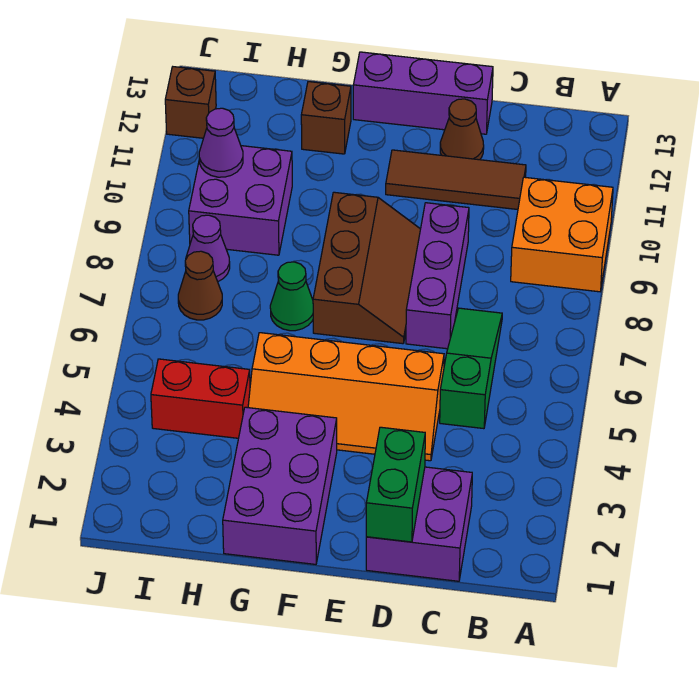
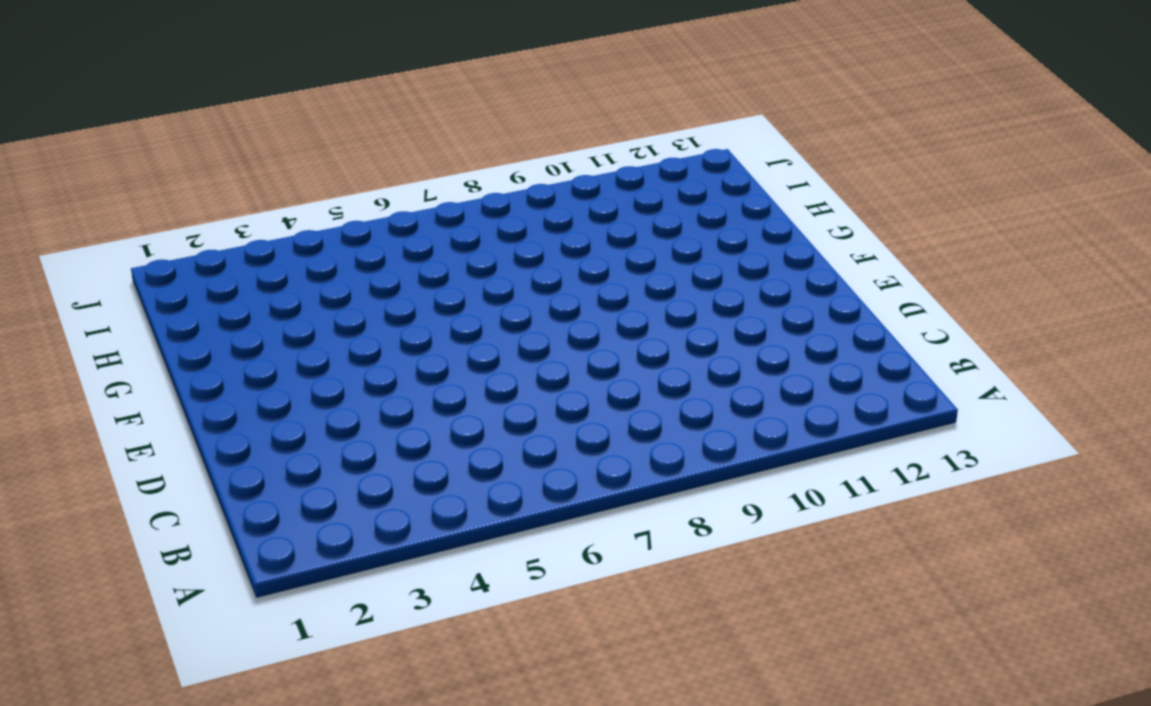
none -> orange 2x2 brick [511,177,613,292]
none -> purple 2x2 brick [366,467,472,581]
none -> green 1x3 slope [440,308,502,429]

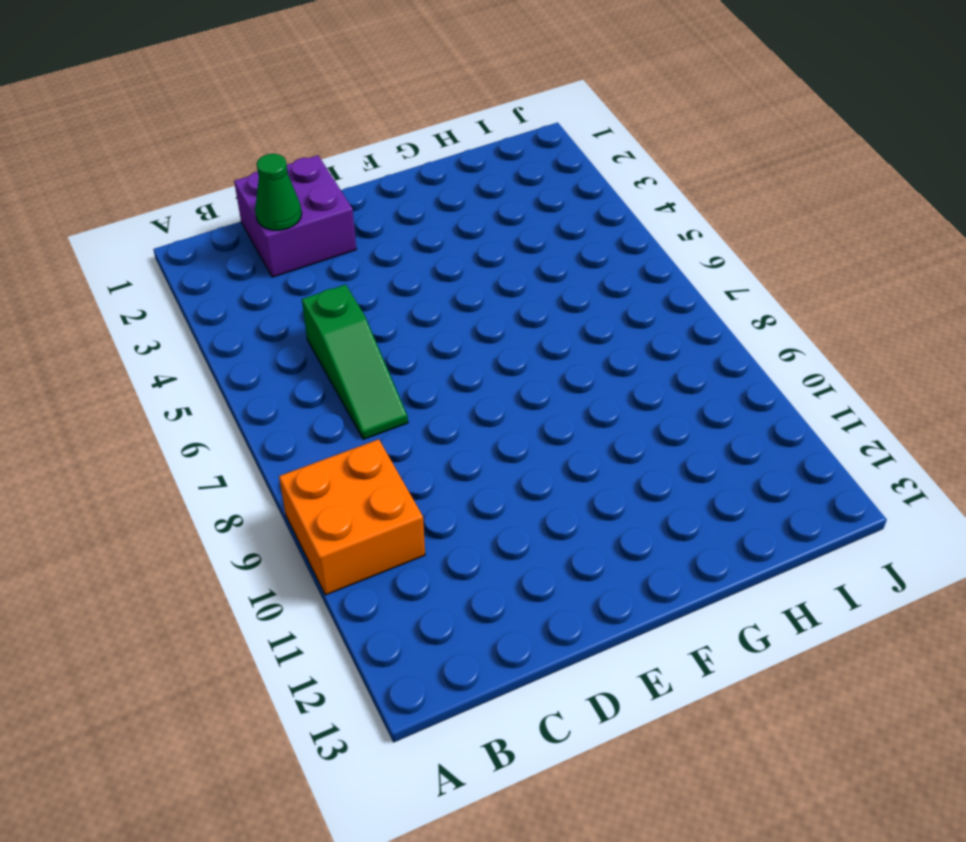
green 1x1 cone [255,154,302,230] -> green 1x1 cone moved to [270,262,313,331]
none -> brown 1x3 tile [386,150,526,209]
none -> orange 2x4 slope [248,333,444,461]
none -> purple 1x3 brick [406,203,469,349]

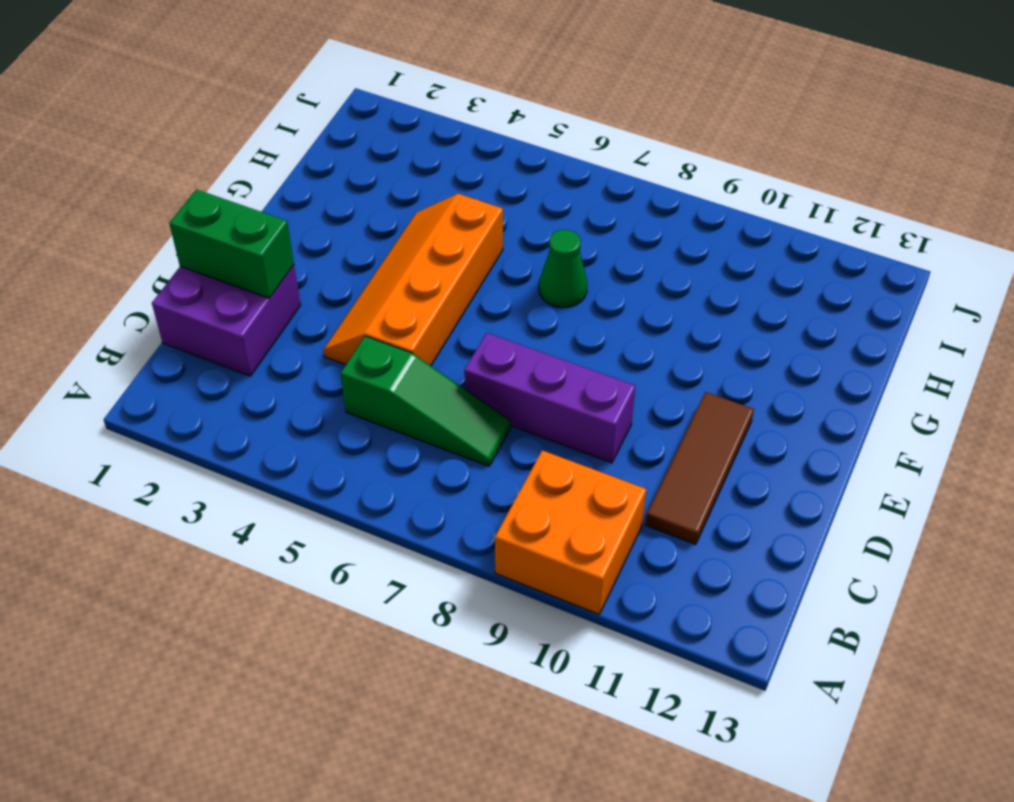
none -> brown 1x1 cone [440,99,484,160]
none -> purple 1x3 brick [353,52,493,134]
none -> brown 2x3 slope [313,192,420,344]

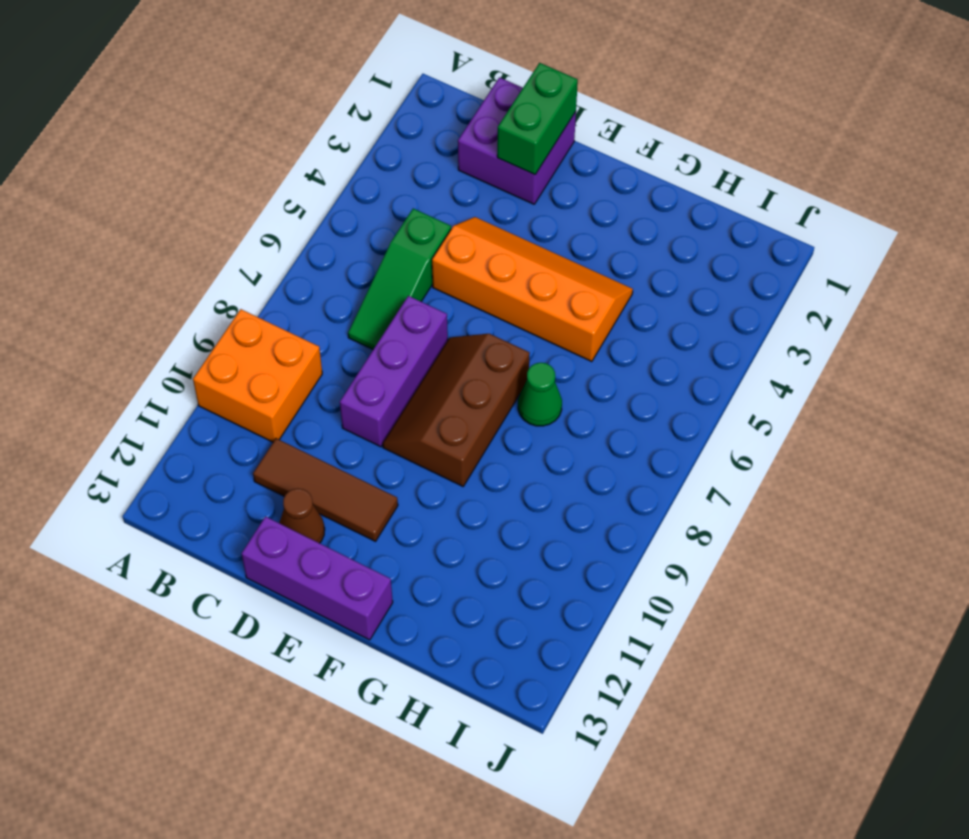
none -> purple 2x3 brick [223,407,337,564]
none -> brown 1x1 brick [301,82,351,154]
none -> red 1x2 brick [151,359,250,438]

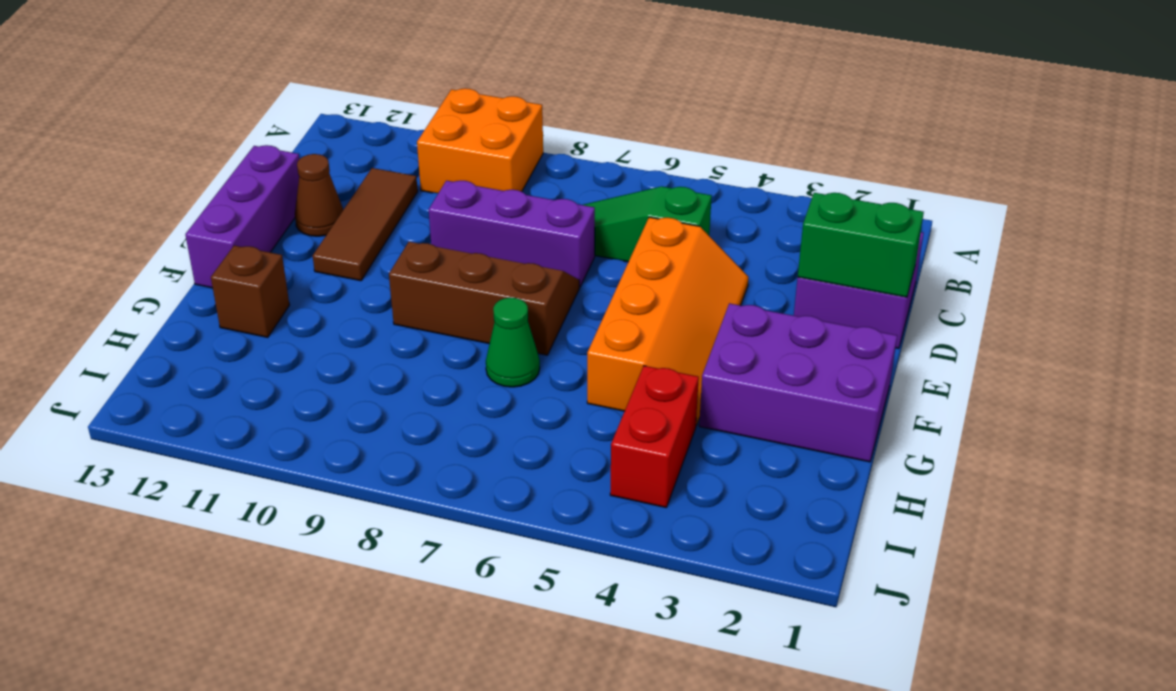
none -> purple 2x2 brick [189,146,292,255]
none -> brown 1x1 cone [178,251,222,320]
none -> purple 1x1 cone [186,215,230,282]

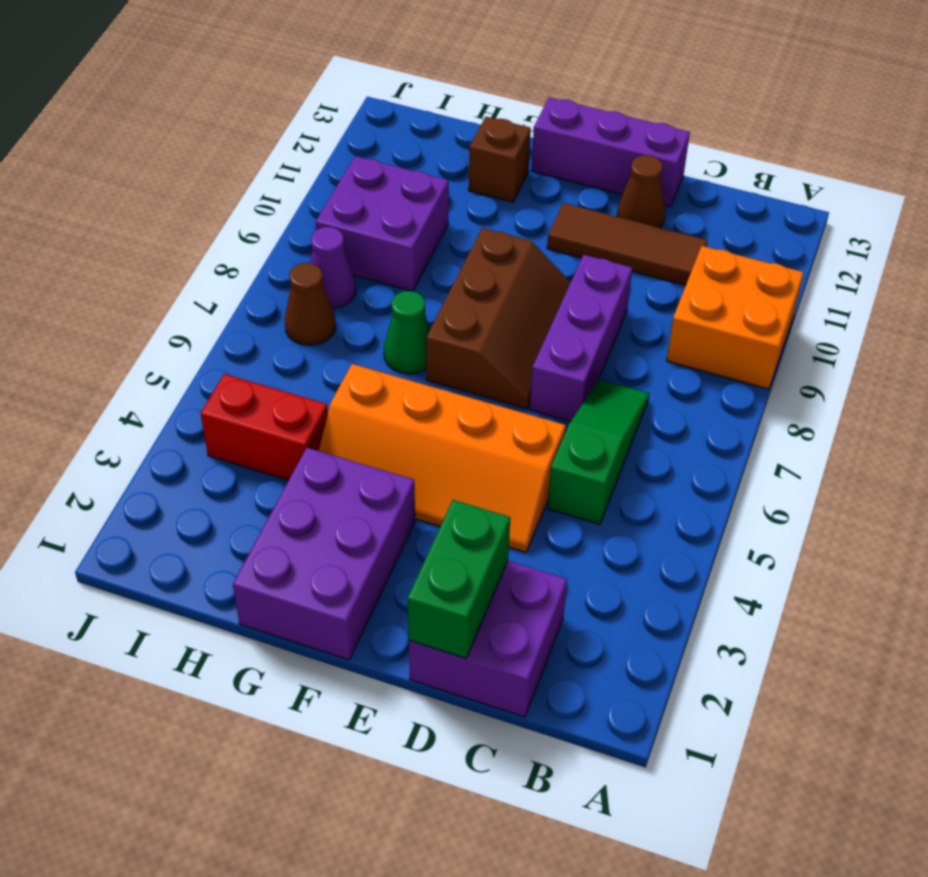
none -> brown 1x1 brick [165,67,216,138]
none -> purple 1x1 cone [199,108,243,177]

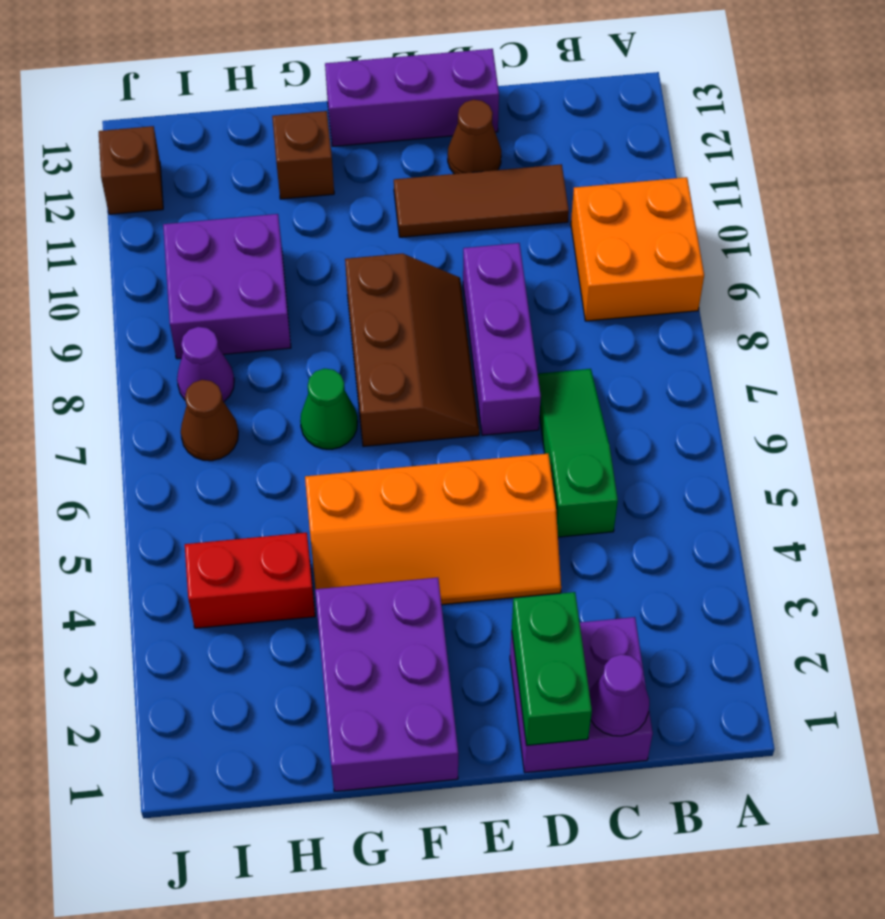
purple 1x1 cone [589,654,649,736] -> purple 1x1 cone moved to [199,108,243,177]

